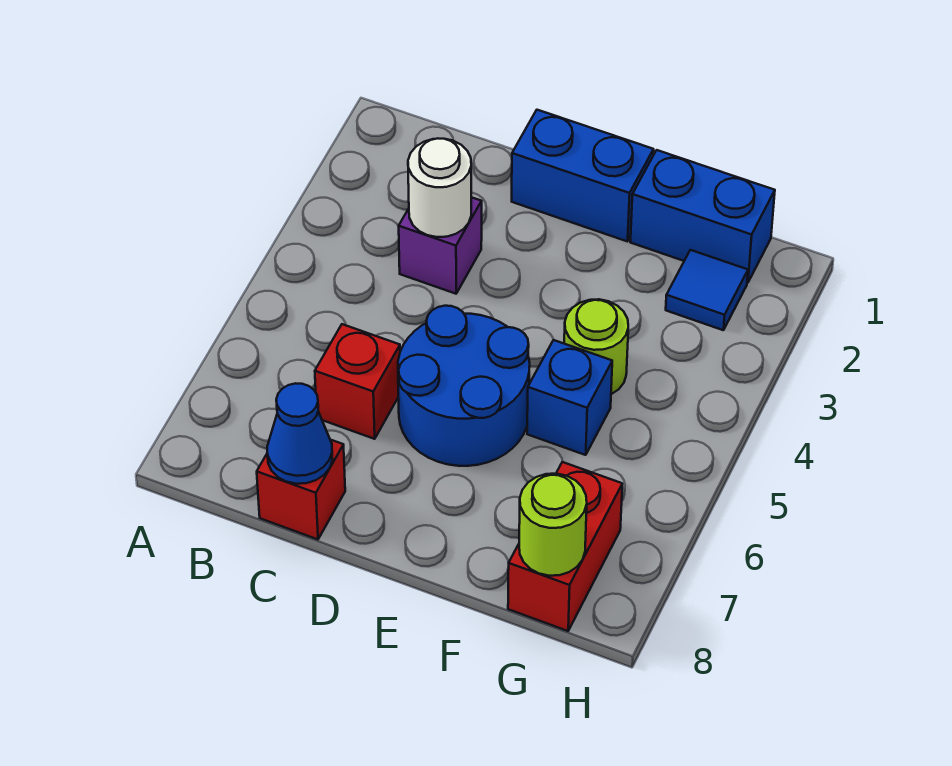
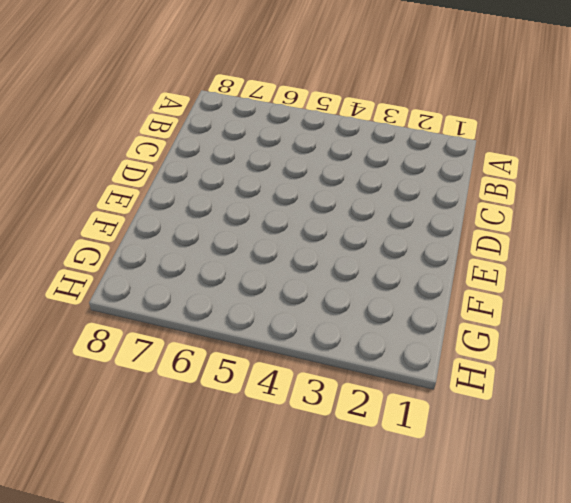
none -> purple 1x1 brick [399,197,482,294]
none -> red 1x1 brick [315,324,400,439]
none -> red 1x1 brick [257,440,345,539]

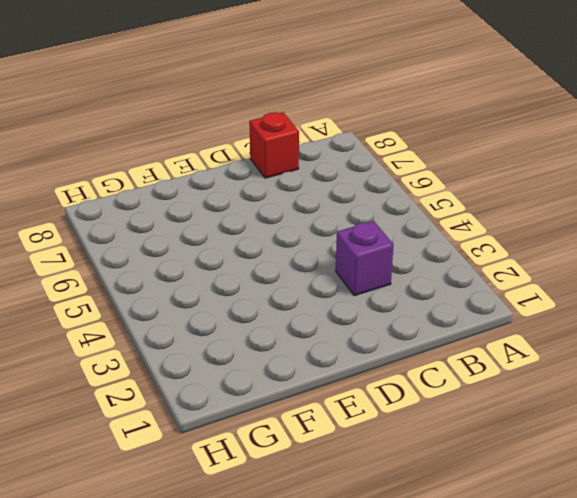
none -> red 1x1 brick [315,324,400,439]
none -> blue 1x2 brick [512,110,654,241]
none -> blue 2x2 round brick [398,306,530,466]

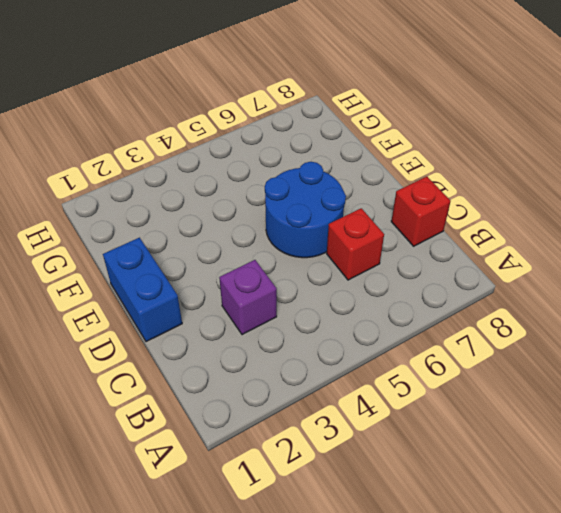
none -> blue 1x2 brick [630,150,775,283]
none -> lime 1x1 round brick [564,299,628,394]
none -> blue 1x1 brick [527,340,612,455]

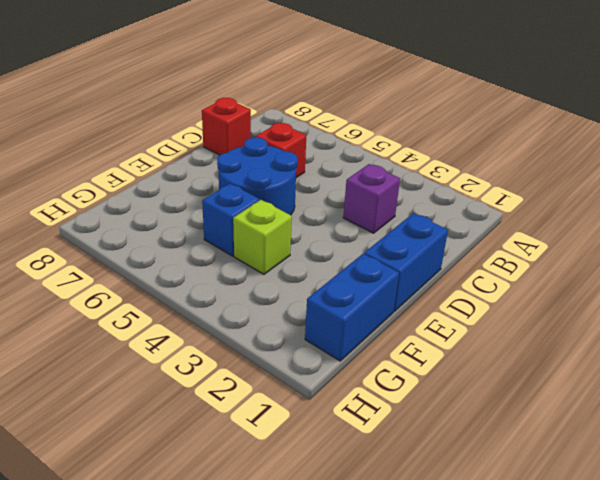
lime 1x1 brick [233,200,292,274] -> lime 1x1 round brick [564,299,628,394]
none -> blue 1x1 tile [666,250,748,330]
none -> red 1x2 brick [508,462,622,631]
none -> white 1x1 round brick [408,138,471,237]

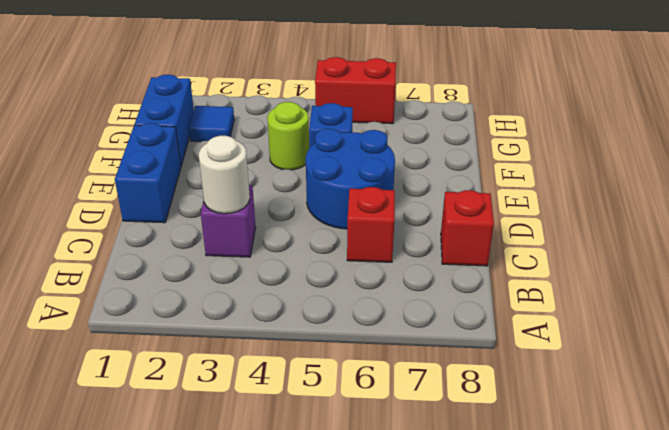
red 1x2 brick [315,57,396,124] -> red 1x2 brick moved to [508,462,622,631]
none -> blue 1x1 cone [267,383,333,484]
none -> lime 1x1 round brick [519,474,587,576]

